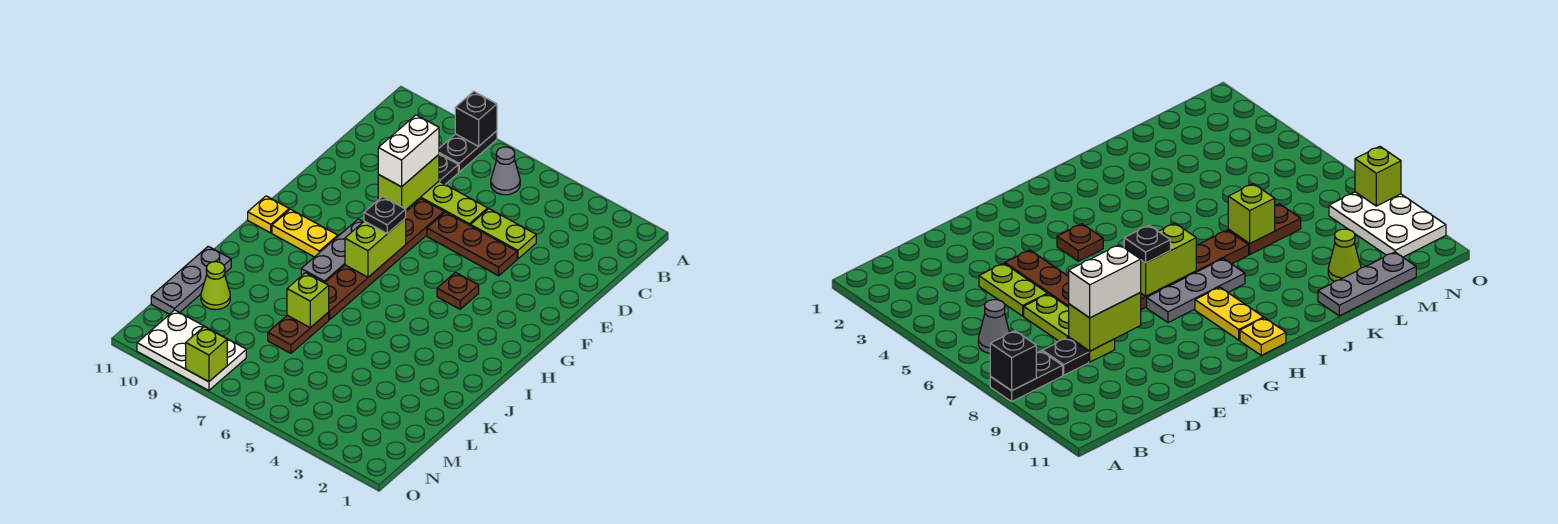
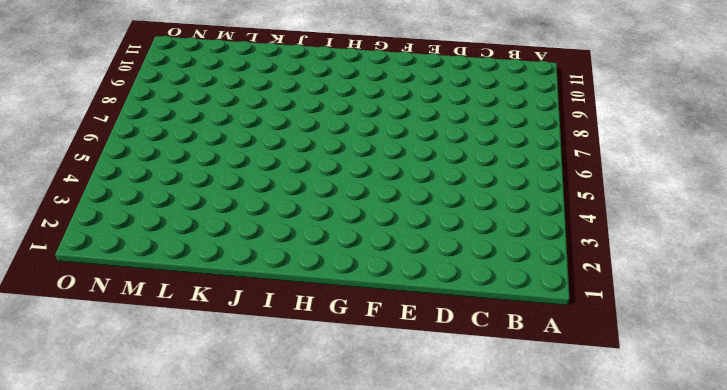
none -> black 1x2 plate [439,131,497,172]
none -> grey 1x1 cone [491,147,520,195]
none -> black 1x1 plate [439,154,458,184]

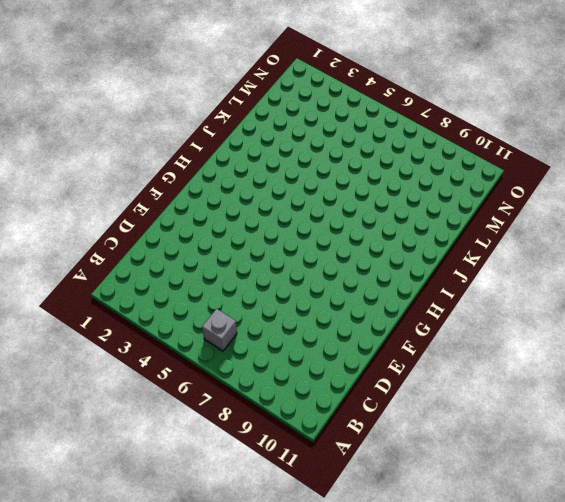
grey 1x1 brick [202,309,237,351] -> grey 1x1 cone [491,147,520,195]
none -> black 1x2 plate [439,131,497,172]
none -> black 1x1 plate [439,154,458,184]
none -> lime 1x2 plate [471,209,536,259]

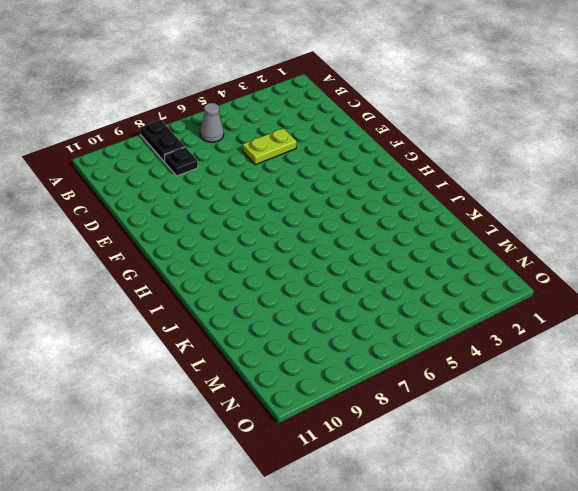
none -> lime 1x3 plate [415,181,488,226]
none -> brown 1x3 plate [427,212,517,276]
none -> brown 1x6 plate [325,199,444,320]

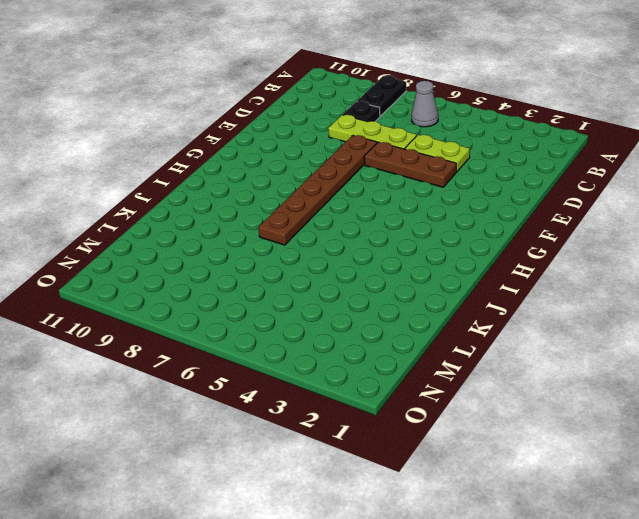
none -> brown 1x1 plate [437,272,479,309]
none -> grey 1x3 plate [301,219,363,283]
none -> yellow 1x2 plate [272,209,338,257]

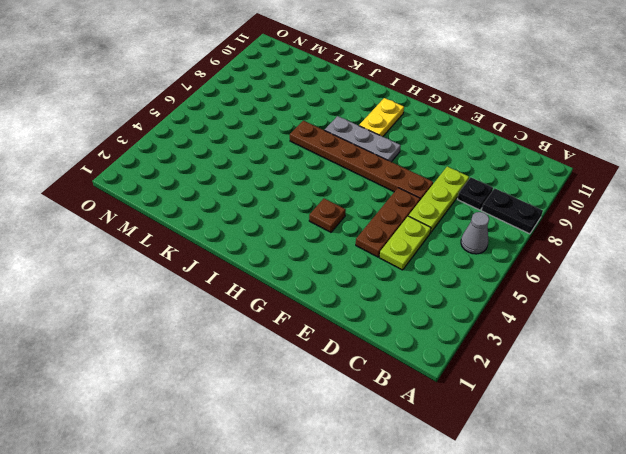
none -> yellow 1x1 plate [248,196,289,233]
none -> brown 1x2 plate [268,312,329,353]
none -> grey 1x3 plate [151,246,231,314]

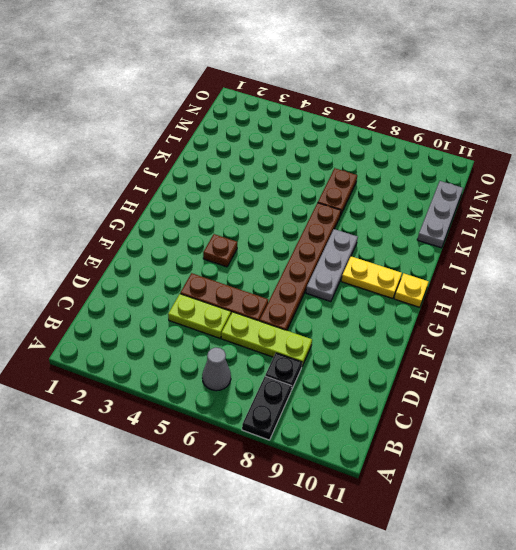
none -> lime 1x1 cone [201,262,230,310]
none -> white 2x3 plate [137,310,246,391]
none -> black 1x1 brick [455,91,497,146]

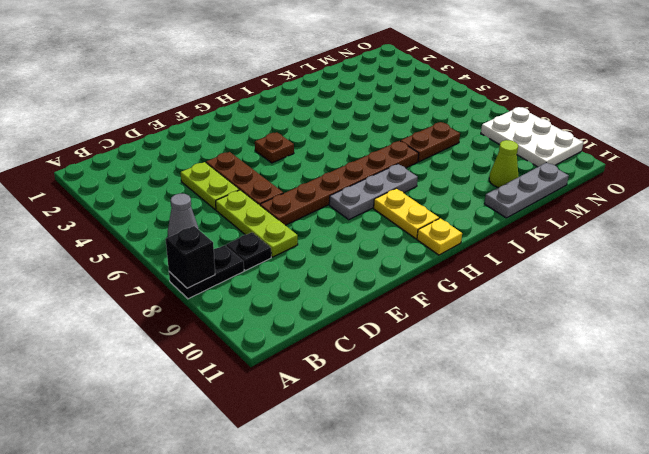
none -> lime 1x2 brick [378,155,439,209]
none -> lime 1x2 brick [345,218,406,277]
none -> lime 1x1 brick [287,273,329,328]

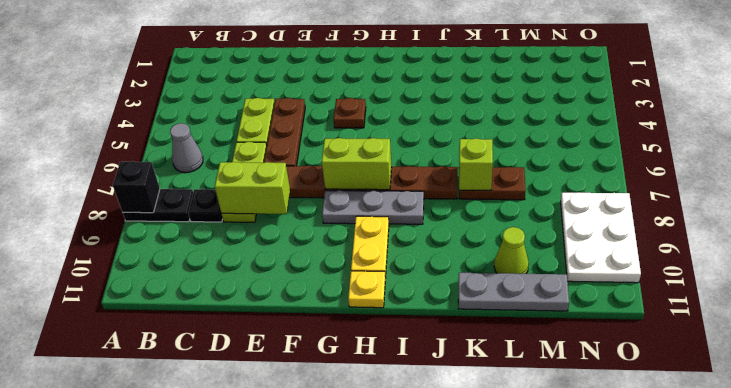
none -> lime 1x1 brick [186,327,227,382]
none -> white 1x2 brick [378,115,439,187]
none -> black 1x1 plate [364,197,406,234]

